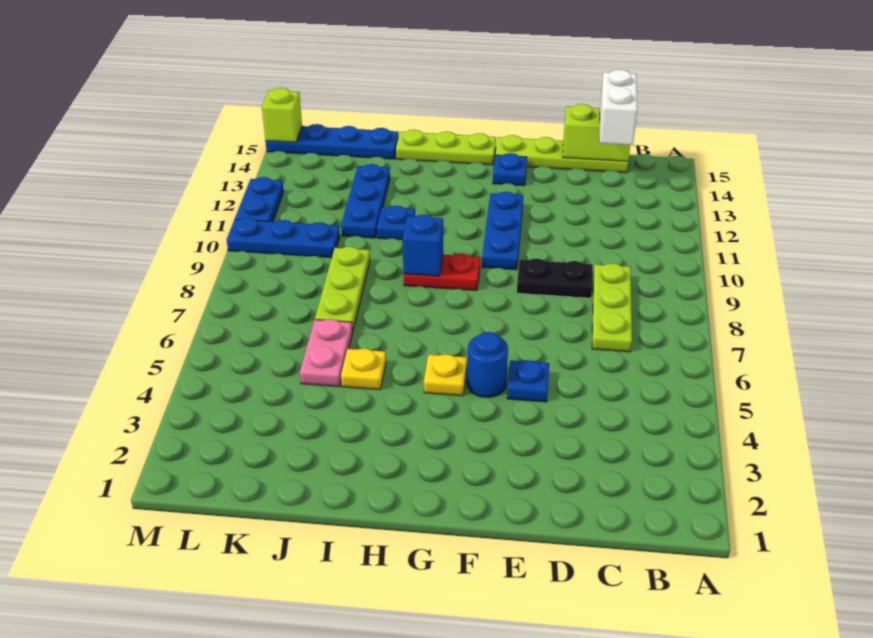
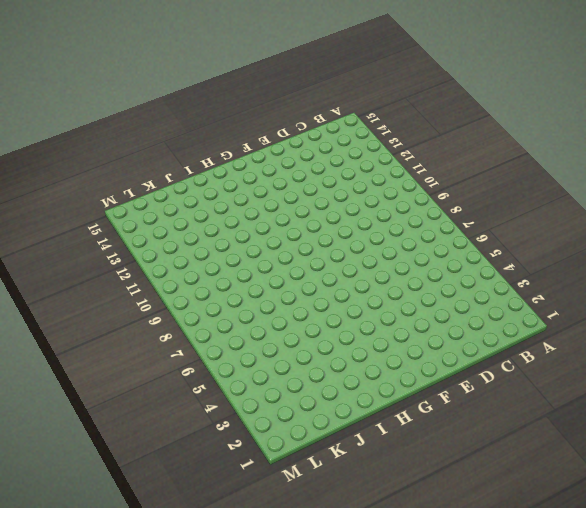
none -> lime 1x3 plate [592,263,632,352]
none -> lime 1x4 plate [495,135,628,173]
none -> black 1x2 plate [517,258,593,298]

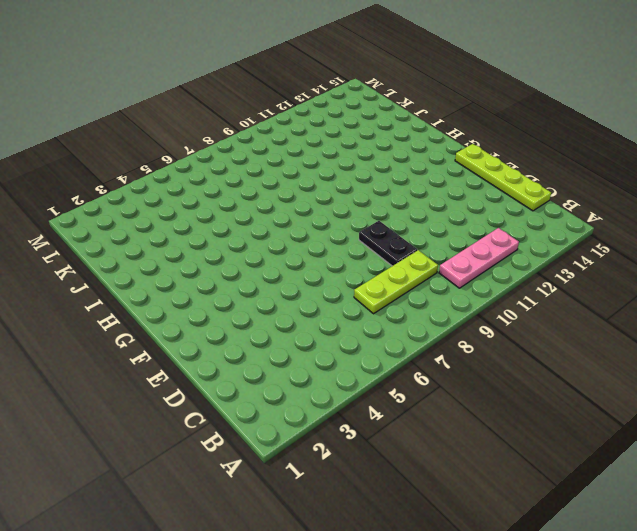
pink 1x3 plate [439,228,519,288] -> none
none -> blue 1x1 plate [507,360,549,402]
none -> blue 1x1 round brick [467,332,508,397]
none -> blue 1x3 plate [482,192,523,270]

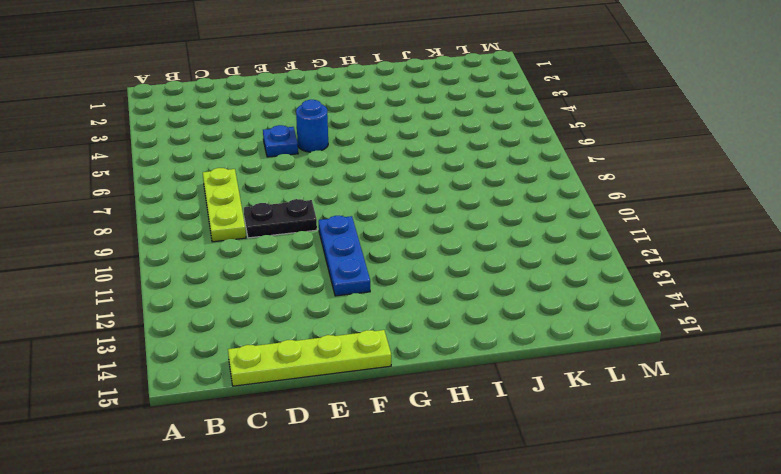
none -> blue 1x1 plate [493,153,527,186]
none -> yellow 1x1 plate [424,354,467,396]
none -> red 1x2 plate [404,254,480,291]

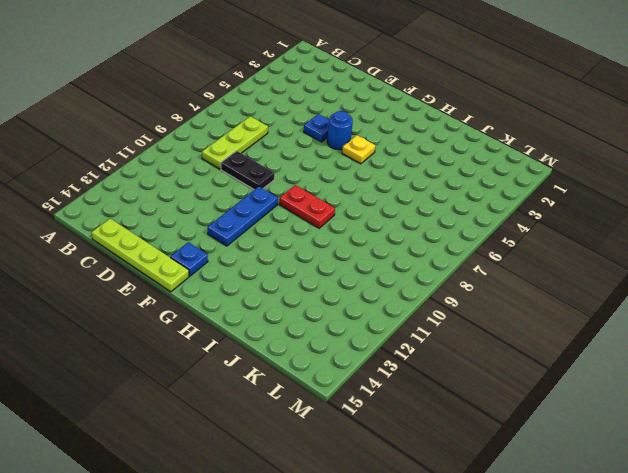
none -> lime 1x3 plate [396,130,496,165]
none -> yellow 1x1 plate [341,348,386,390]
none -> blue 1x1 plate [377,206,415,240]

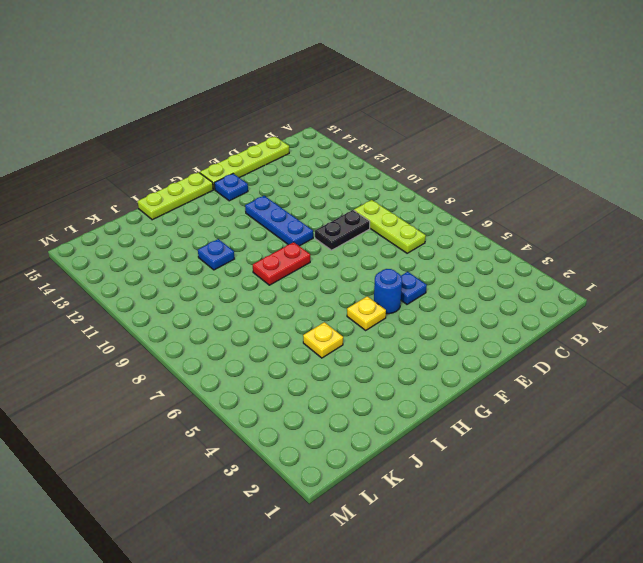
none -> pink 1x2 plate [300,319,353,387]
none -> lime 1x3 plate [315,246,370,332]
none -> blue 1x3 plate [341,164,390,238]

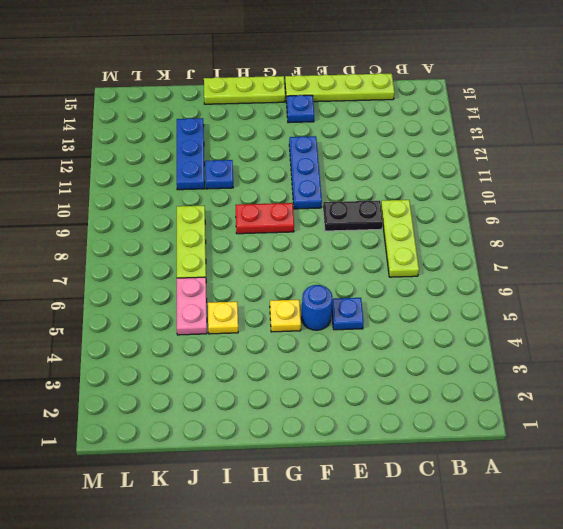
none -> blue 1x4 plate [265,124,399,159]
none -> blue 1x3 plate [227,218,340,258]
none -> blue 1x2 plate [235,177,284,222]

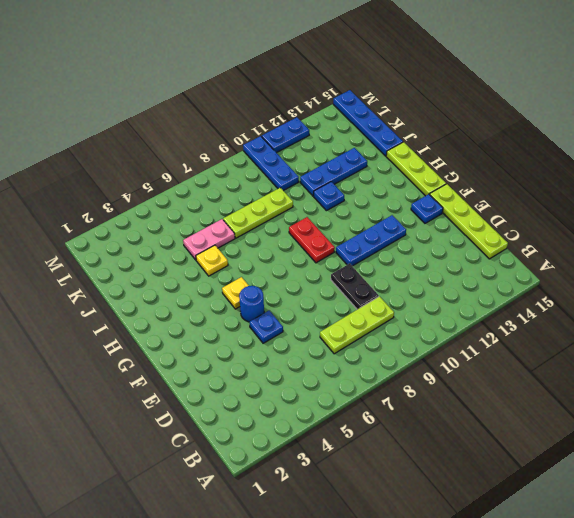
none -> lime 1x2 brick [563,104,630,161]
none -> blue 1x1 brick [403,215,443,276]
none -> lime 1x1 brick [262,88,302,142]

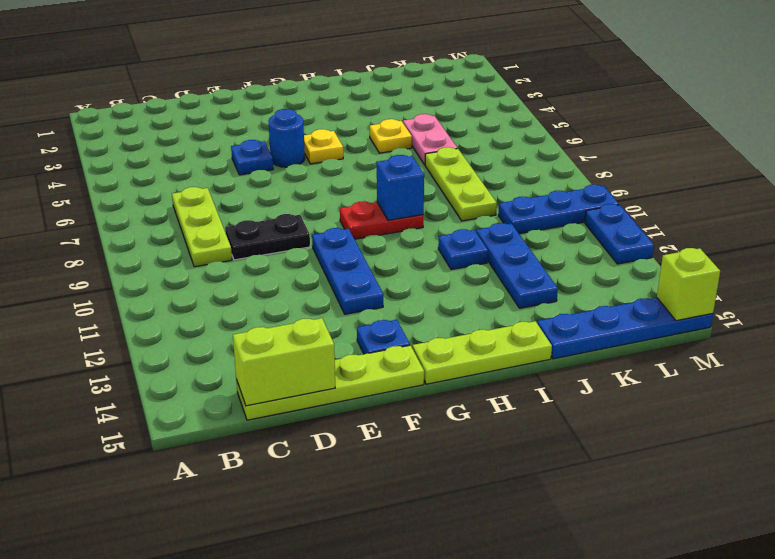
none -> white 1x2 brick [599,69,638,145]

